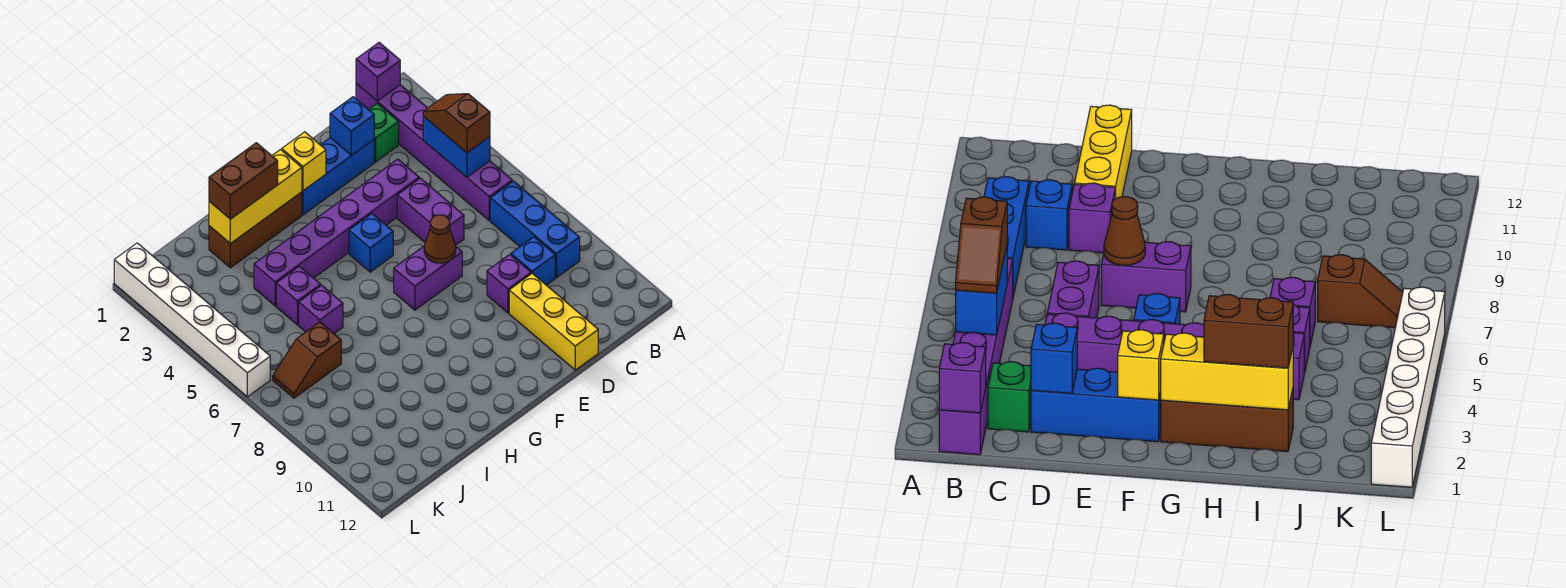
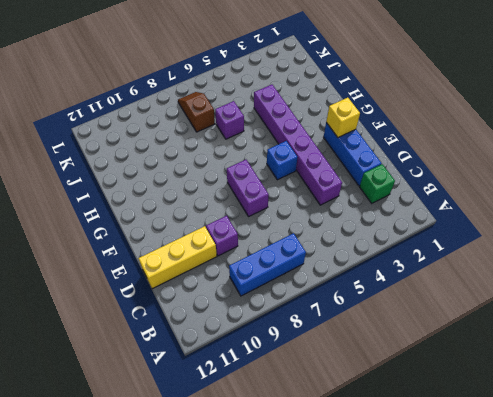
none -> purple 1x6 brick [356,84,512,221]
none -> blue 1x1 brick [511,237,555,285]
none -> purple 1x2 brick [397,178,464,245]

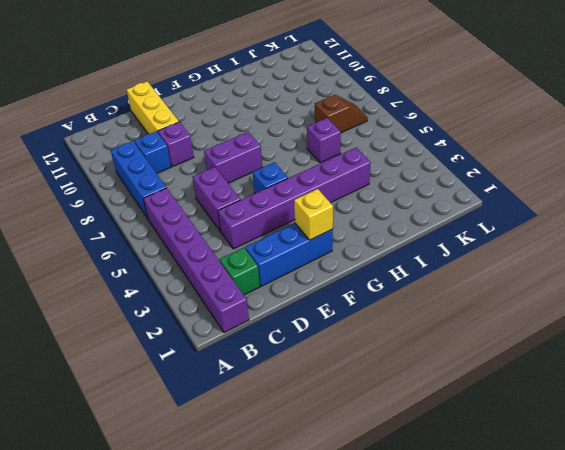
none -> brown 1x3 brick [209,192,302,268]
none -> purple 1x1 brick [276,266,321,325]
none -> white 1x6 brick [114,243,270,397]

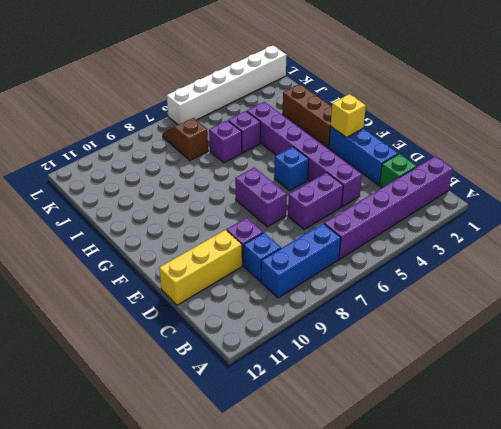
none -> purple 1x1 brick [356,43,400,101]
none -> blue 1x2 brick [423,116,490,177]
none -> blue 1x1 brick [330,97,374,156]

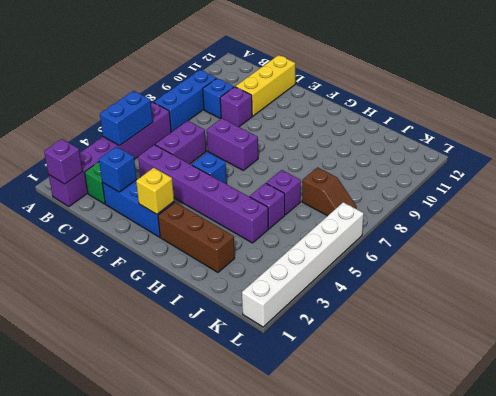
none -> brown 1x1 cone [424,215,456,263]
none -> yellow 1x3 brick [209,150,302,244]
none -> brown 1x2 slope [423,94,490,153]

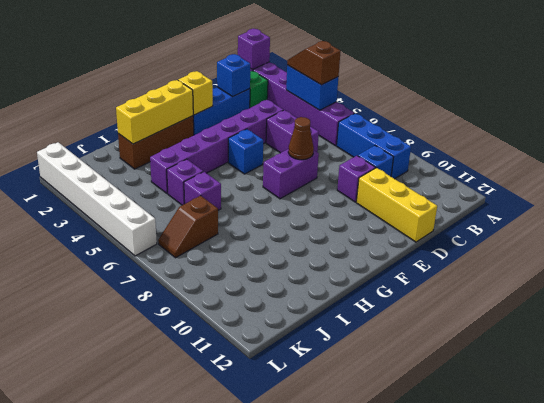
none -> brown 1x2 brick [209,143,278,219]

